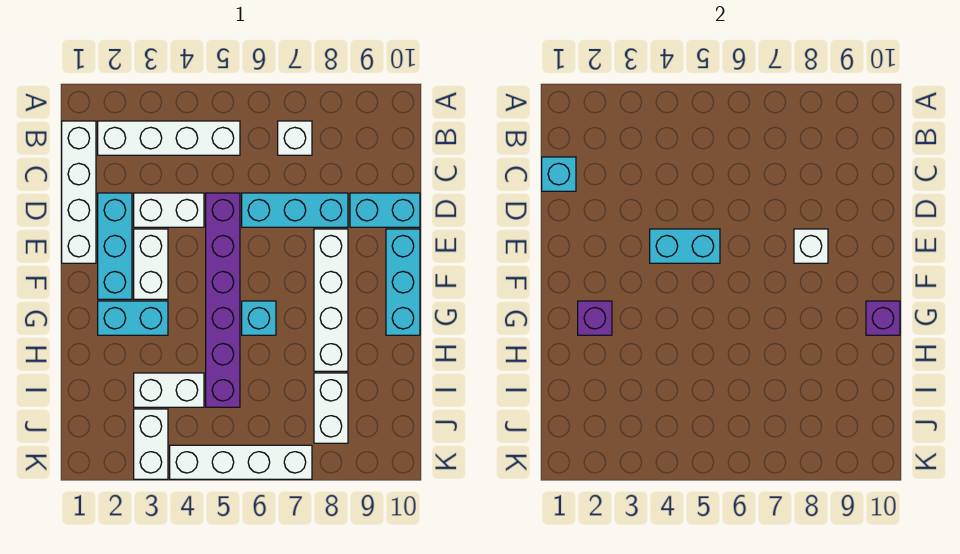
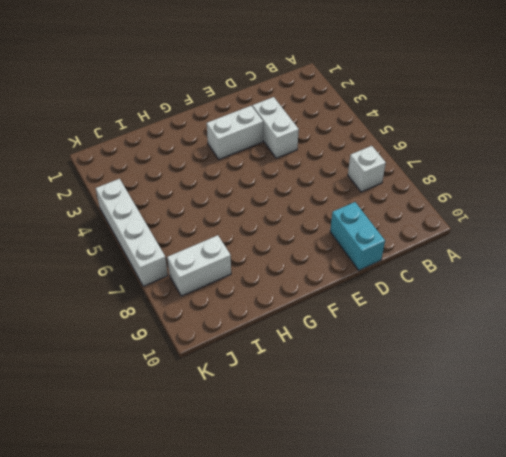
none -> white 1x4 brick [62,121,96,263]
none -> white 1x4 brick [98,121,240,155]
none -> cyan 1x3 brick [98,193,132,299]

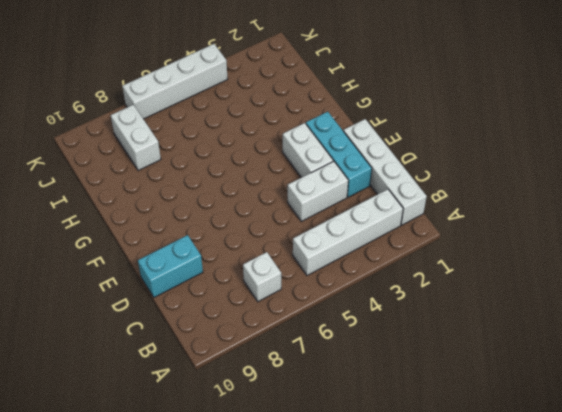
none -> purple 1x6 brick [206,193,240,407]
none -> cyan 1x3 brick [242,193,348,227]
none -> white 1x4 brick [314,229,348,371]

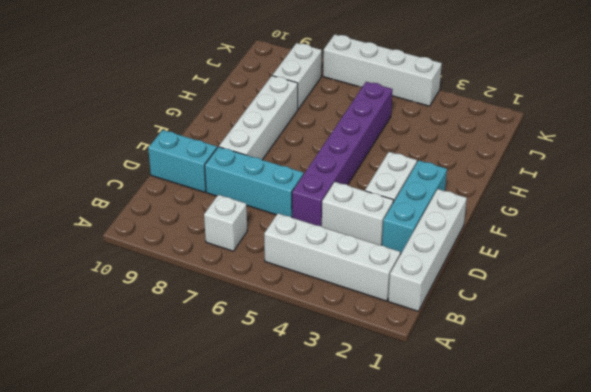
none -> cyan 1x3 brick [386,229,420,335]
none -> cyan 1x2 brick [98,301,168,335]
none -> cyan 1x1 brick [242,301,276,335]

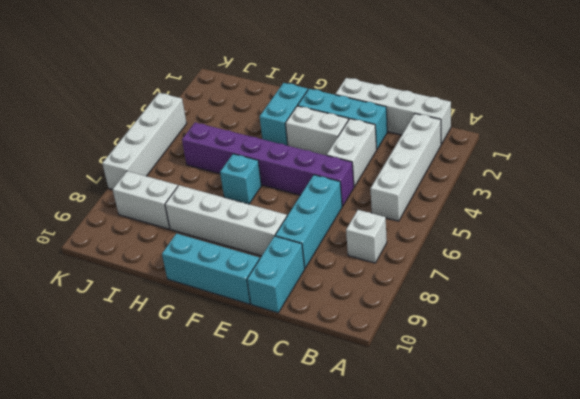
none -> white 1x2 brick [134,373,204,407]
none -> white 1x2 brick [134,409,168,479]
none -> cyan 1x1 brick [542,157,576,191]

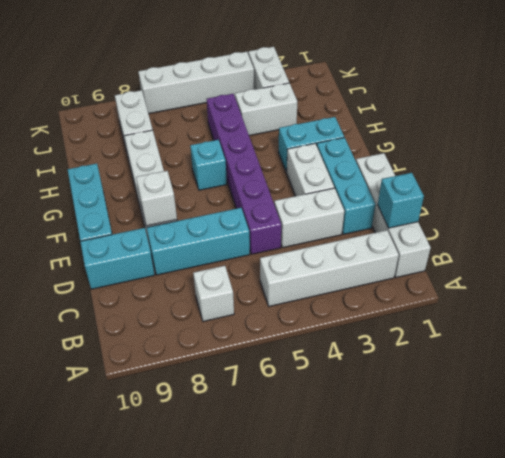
none -> cyan 1x2 brick [650,229,720,263]
none -> purple 1x1 brick [578,301,612,335]
none -> purple 1x1 brick [866,301,900,335]

